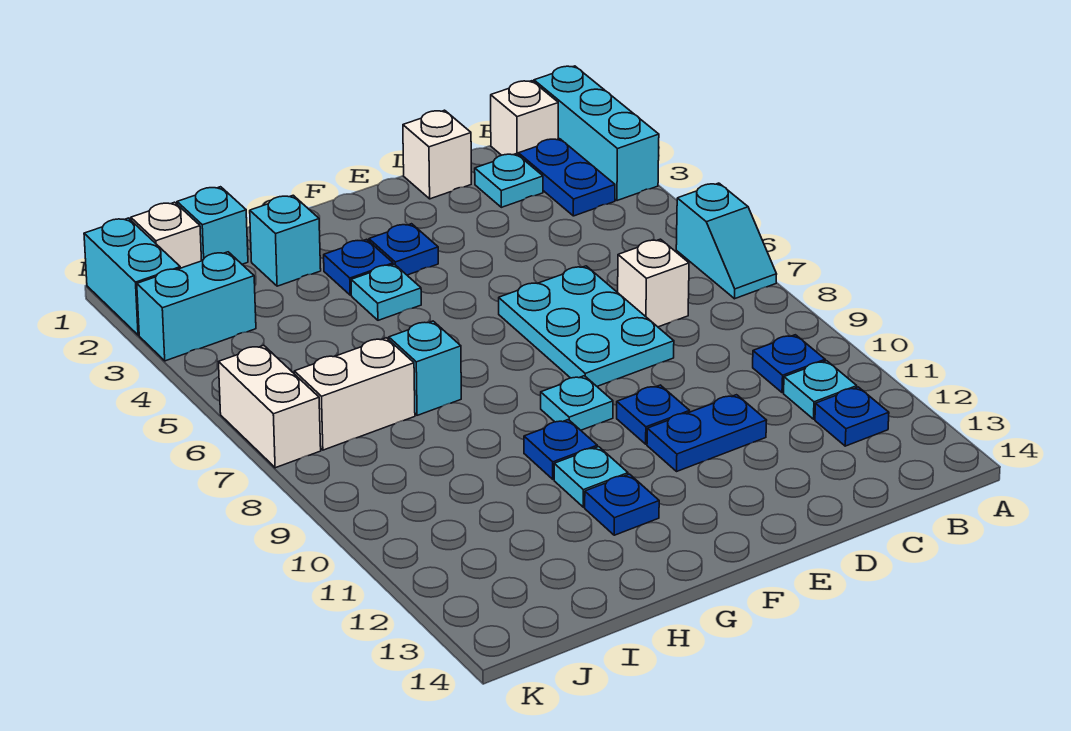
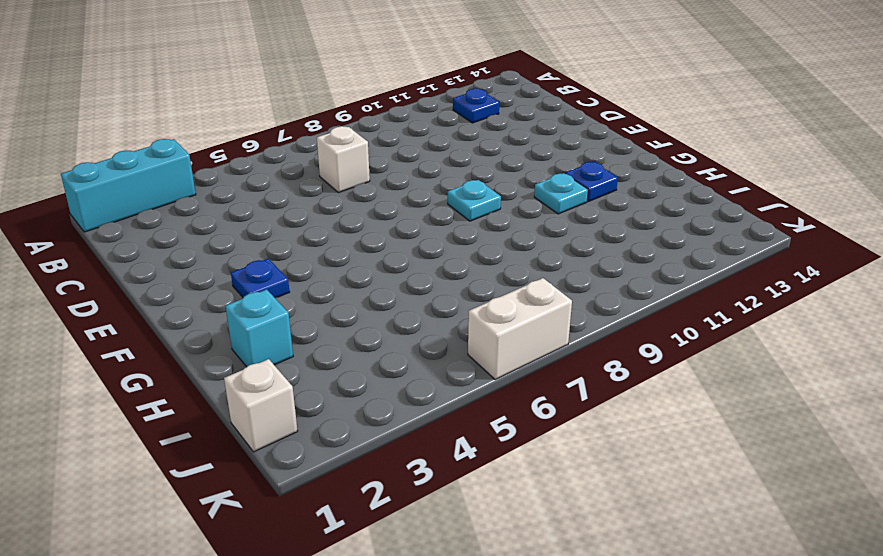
none -> cyan 1x2 slope [676,183,777,299]
none -> white 1x1 brick [491,81,558,155]
none -> blue 1x2 plate [518,139,615,216]

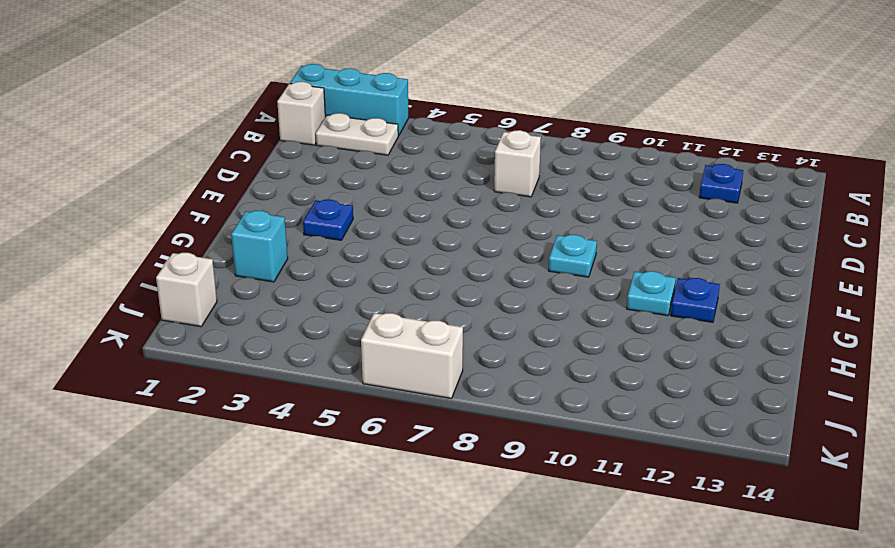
white 1x2 plate [316,113,398,155] -> blue 1x2 plate [518,139,615,216]
none -> cyan 1x2 slope [676,183,777,299]
none -> blue 1x1 plate [753,335,825,393]
none -> cyan 1x1 plate [784,361,857,419]

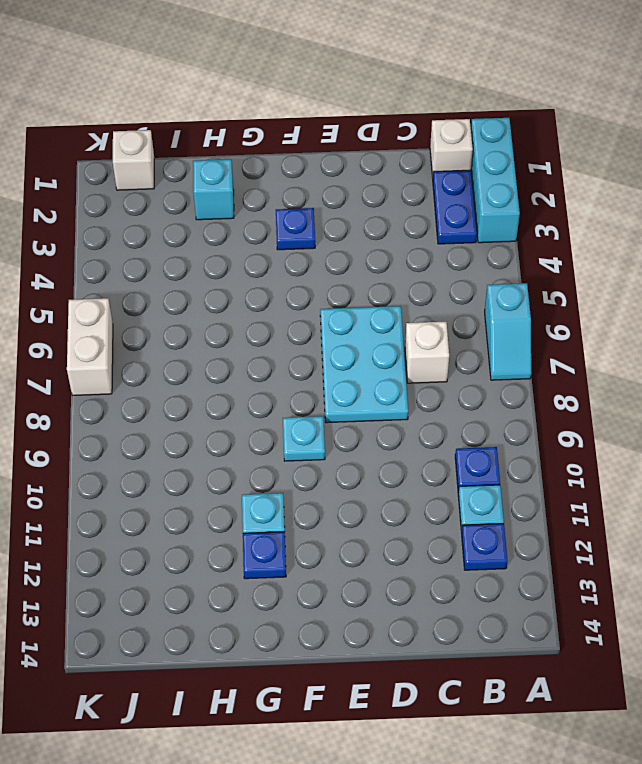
none -> cyan 1x1 plate [475,154,543,207]
none -> white 1x1 brick [403,110,471,199]
none -> blue 1x2 plate [647,395,767,471]

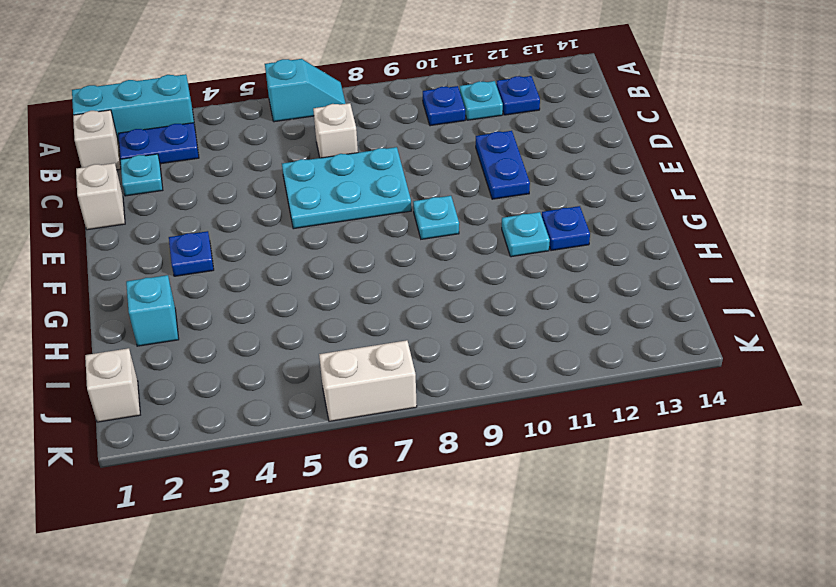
none -> blue 1x1 plate [617,385,690,444]
none -> blue 1x1 plate [324,239,393,295]
none -> cyan 1x1 plate [351,264,421,320]

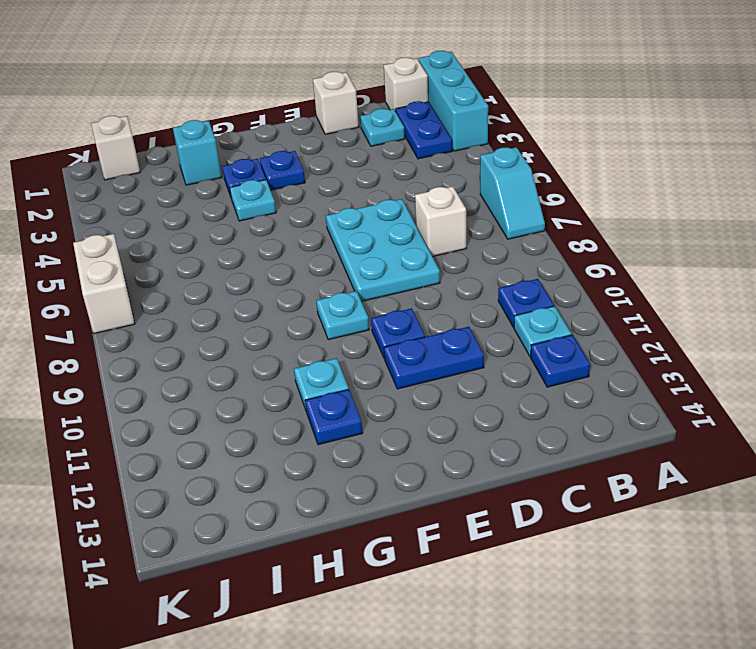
none -> blue 1x1 plate [524,420,597,479]
none -> cyan 1x1 brick [389,321,461,415]
none -> cyan 1x1 brick [177,187,248,264]

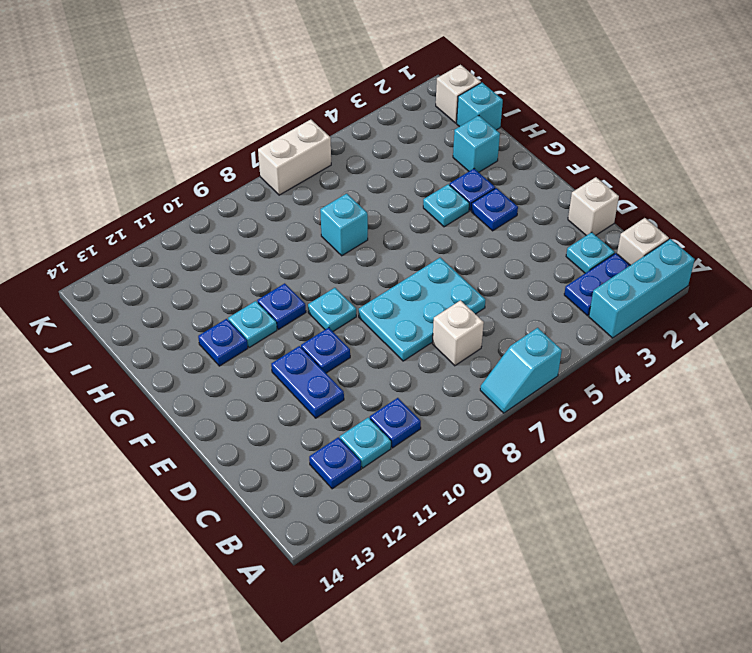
none -> white 1x2 brick [294,338,415,450]
none -> cyan 1x2 brick [137,252,256,361]
none -> cyan 1x2 brick [84,218,180,335]

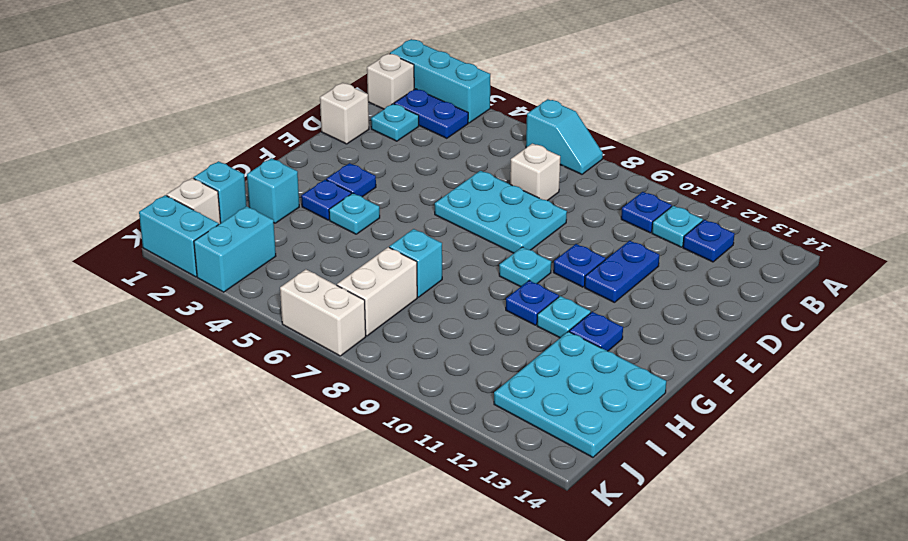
cyan 3x3 plate [494,331,666,457] -> none

